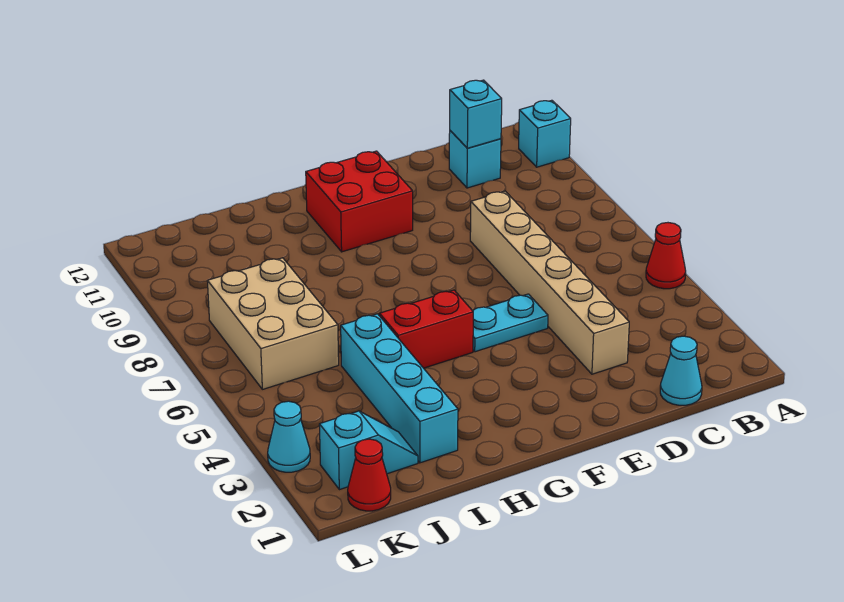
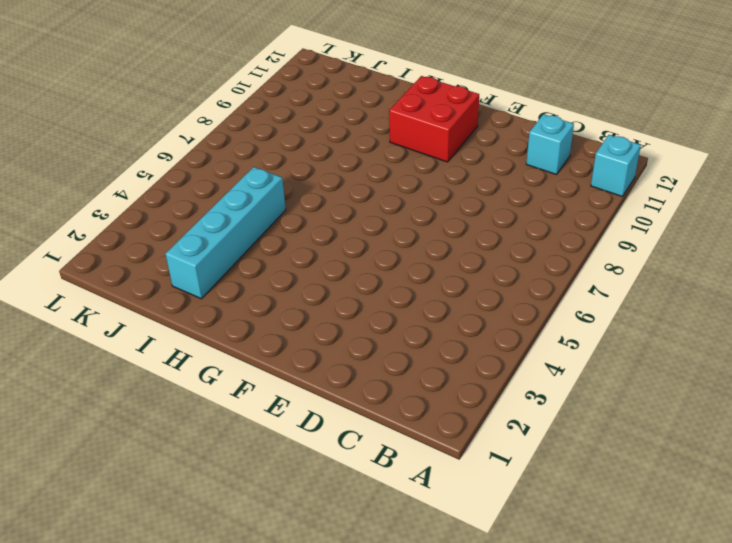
none -> red 1x1 cone [646,223,686,289]
none -> cyan 1x1 cone [660,336,702,405]
none -> tan 1x6 brick [470,191,629,374]

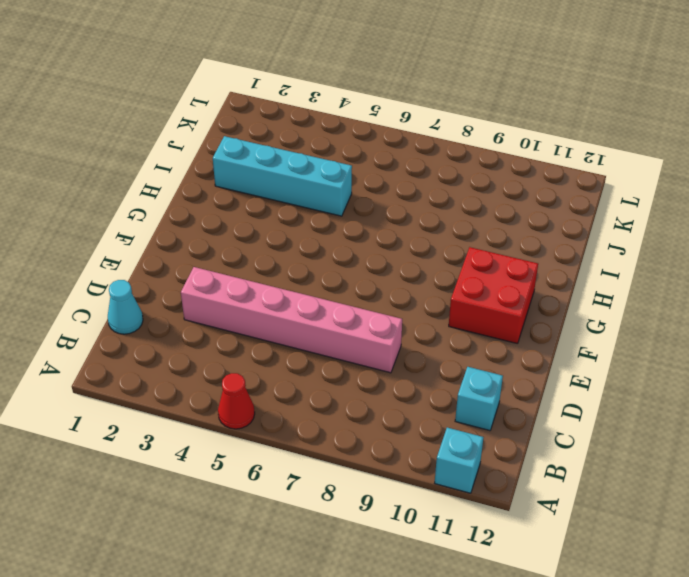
pink 1x6 brick [181,267,402,373] -> tan 1x6 brick [470,191,629,374]
none -> cyan 1x2 plate [473,294,548,352]
none -> red 1x2 brick [380,290,473,368]
none -> cyan 1x2 slope [319,411,418,490]

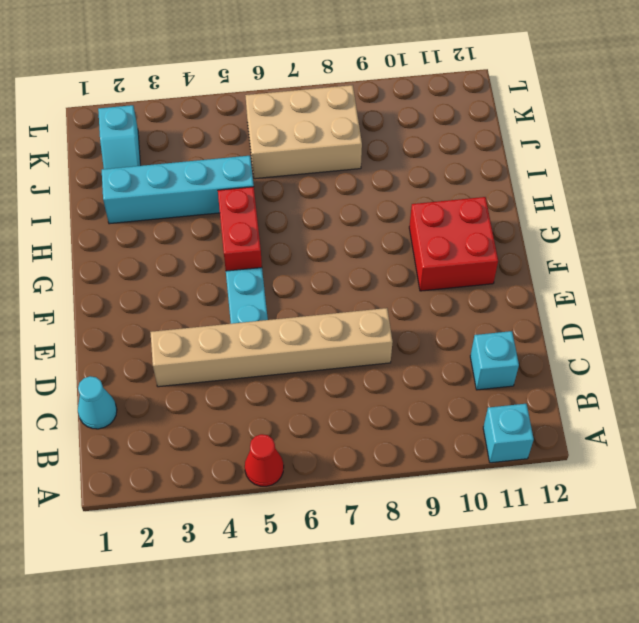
none -> red 1x1 cone [348,439,391,511]
none -> cyan 1x1 cone [268,401,310,472]
none -> cyan 1x1 brick [450,80,502,148]

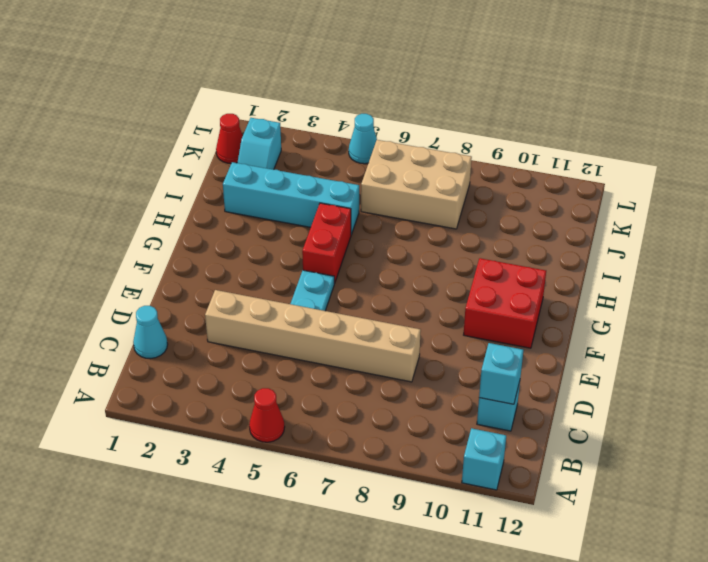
cyan 1x1 cone [349,114,377,164] -> cyan 1x1 cone moved to [268,401,310,472]

